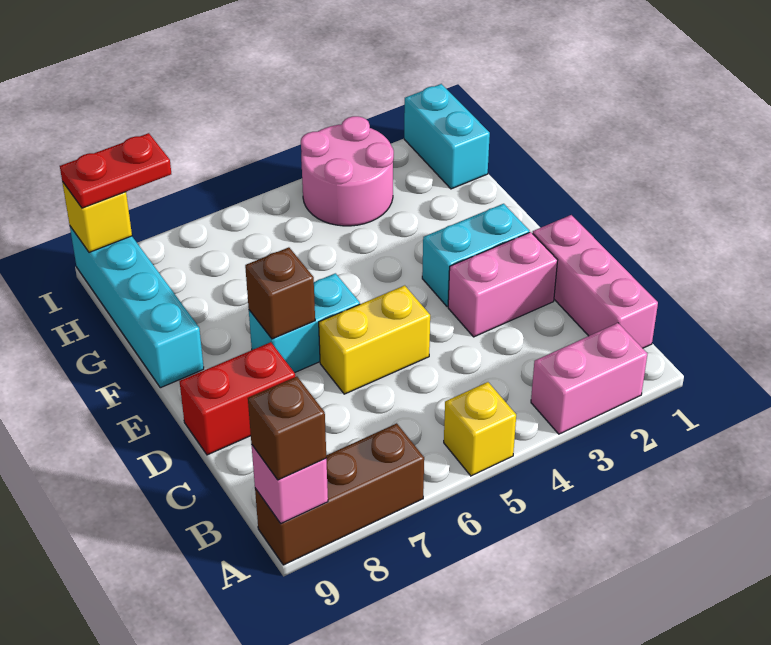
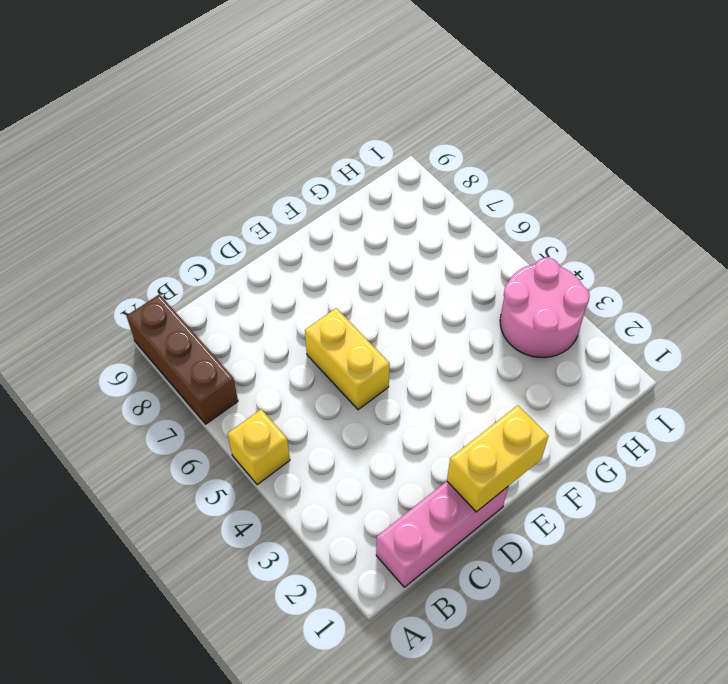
yellow 1x2 brick [447,405,548,512] -> none
none -> pink 1x2 brick [531,323,647,434]
none -> pink 1x2 brick [448,232,558,337]
none -> red 1x2 brick [179,342,295,455]

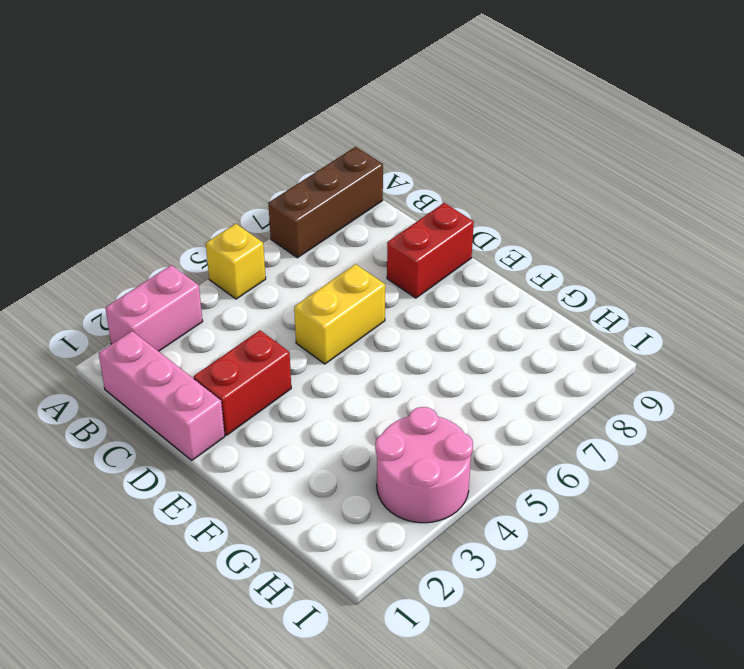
red 1x2 brick [193,330,291,435] -> pink 1x2 brick [448,232,558,337]
none -> cyan 1x2 brick [422,204,529,307]
none -> cyan 1x2 brick [249,273,360,373]
none -> cyan 1x4 brick [70,226,204,388]

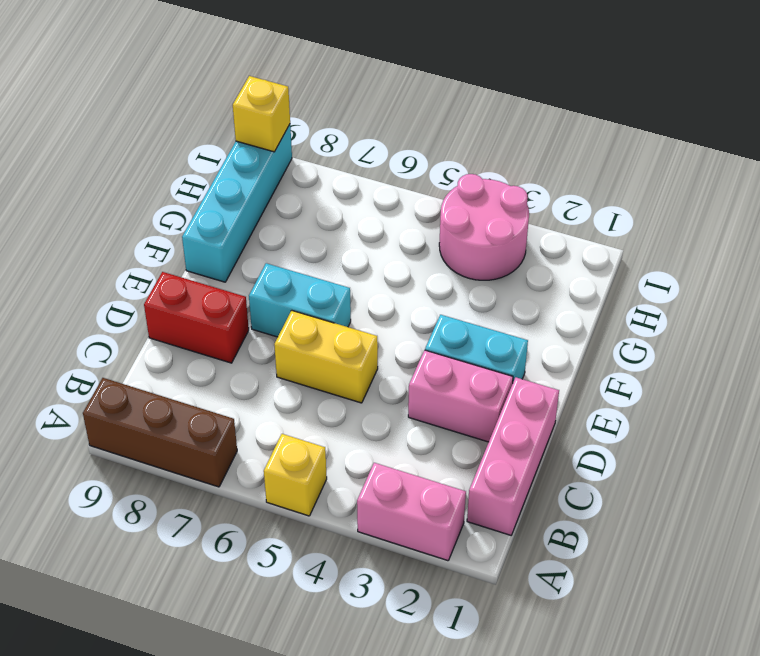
none -> cyan 1x2 brick [404,84,490,189]
none -> pink 1x1 brick [251,444,328,523]
none -> brown 1x1 brick [245,247,315,339]

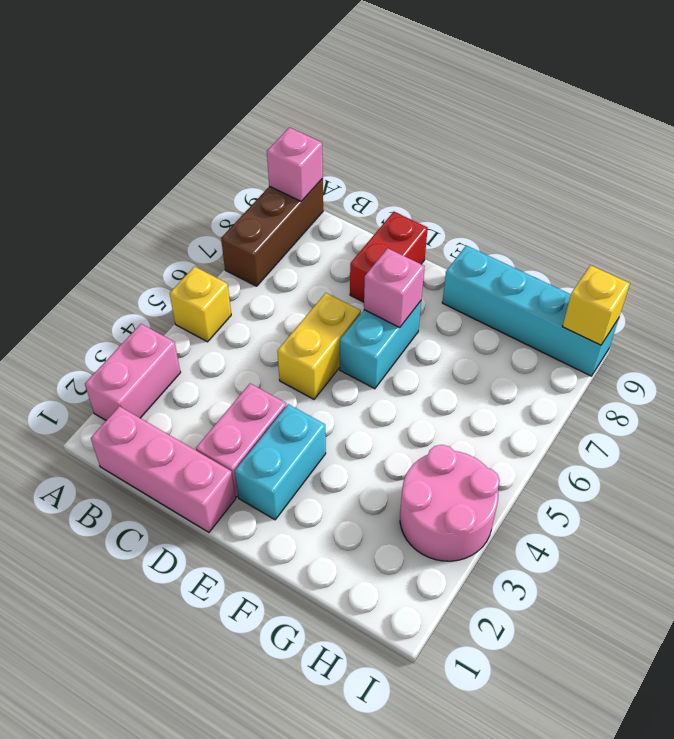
pink 1x1 brick [364,248,425,328] -> brown 1x1 brick [245,247,315,339]
none -> cyan 1x2 brick [404,84,490,189]
none -> brown 1x1 brick [248,377,326,480]
none -> red 1x2 plate [60,133,171,208]

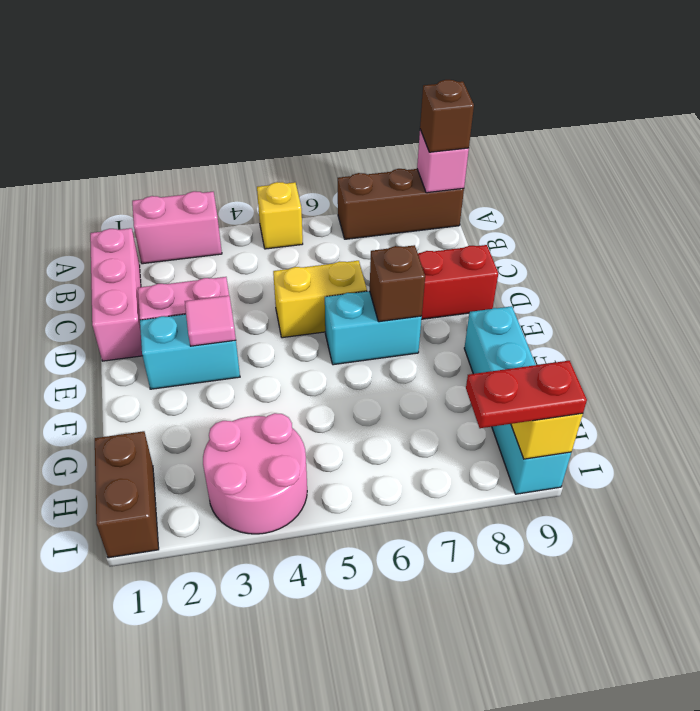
pink 1x1 tile [185,296,236,346] -> none
brown 1x2 brick [95,431,159,558] -> cyan 1x2 brick [404,84,490,189]

